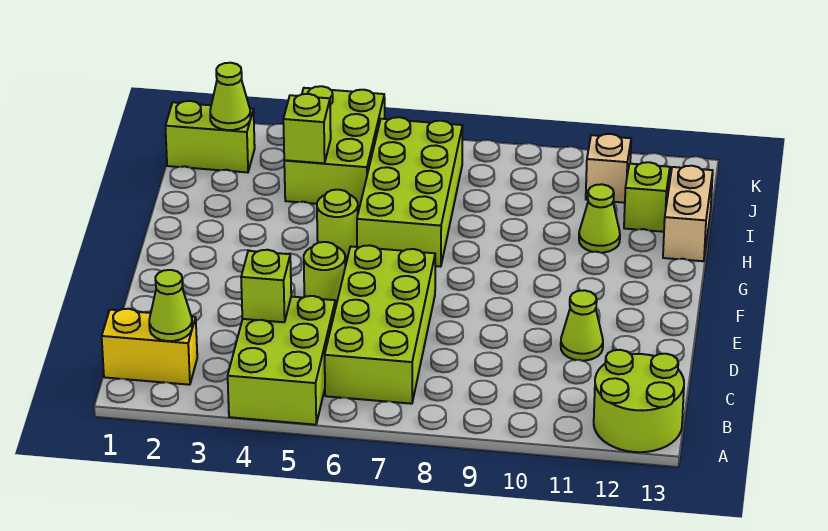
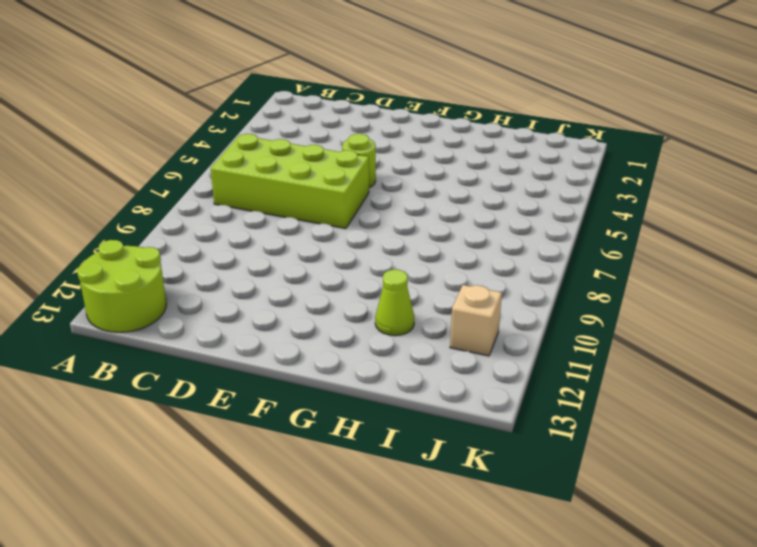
none -> lime 2x3 brick [228,296,335,425]
none -> yellow 1x2 brick [102,309,197,385]
none -> lime 1x1 cone [561,290,603,361]

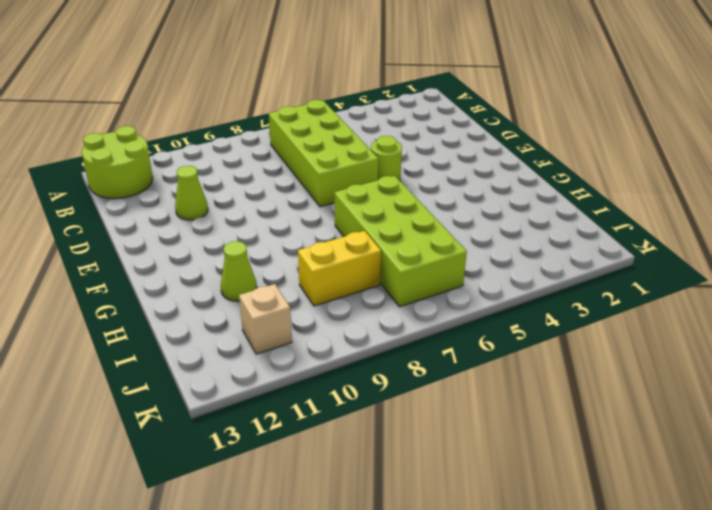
yellow 1x2 brick [298,231,381,306] -> yellow 1x2 brick moved to [102,309,197,385]
none -> lime 2x3 brick [228,296,335,425]
none -> lime 1x1 round brick [317,190,358,257]
none -> tan 1x2 brick [663,166,713,261]

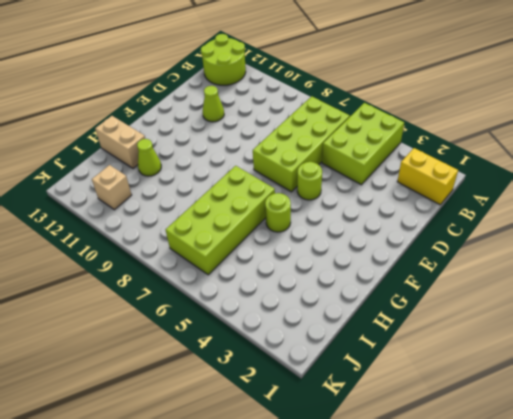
tan 1x2 brick [95,116,145,168] -> tan 1x2 brick turned to [663,166,713,261]
none -> lime 2x3 brick [284,86,385,207]
none -> lime 1x1 brick [624,162,670,232]
none -> lime 1x2 brick [165,101,255,172]

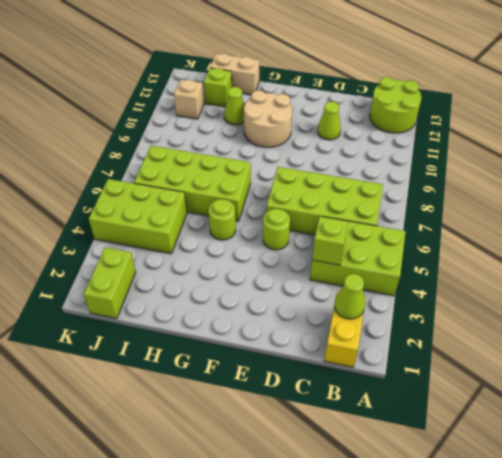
tan 2x2 round brick [244,91,292,147] -> none
none -> lime 1x1 brick [283,94,331,163]
none -> lime 1x1 cone [210,63,250,130]

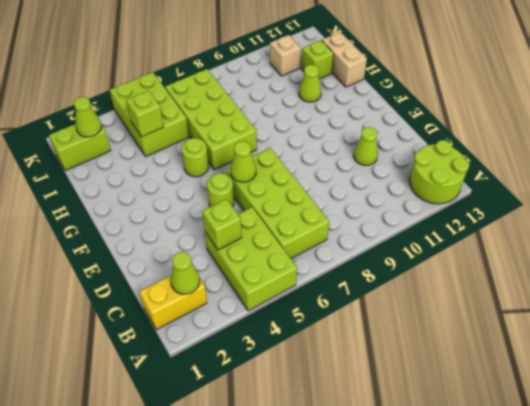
lime 1x1 cone [231,141,256,182] -> none

